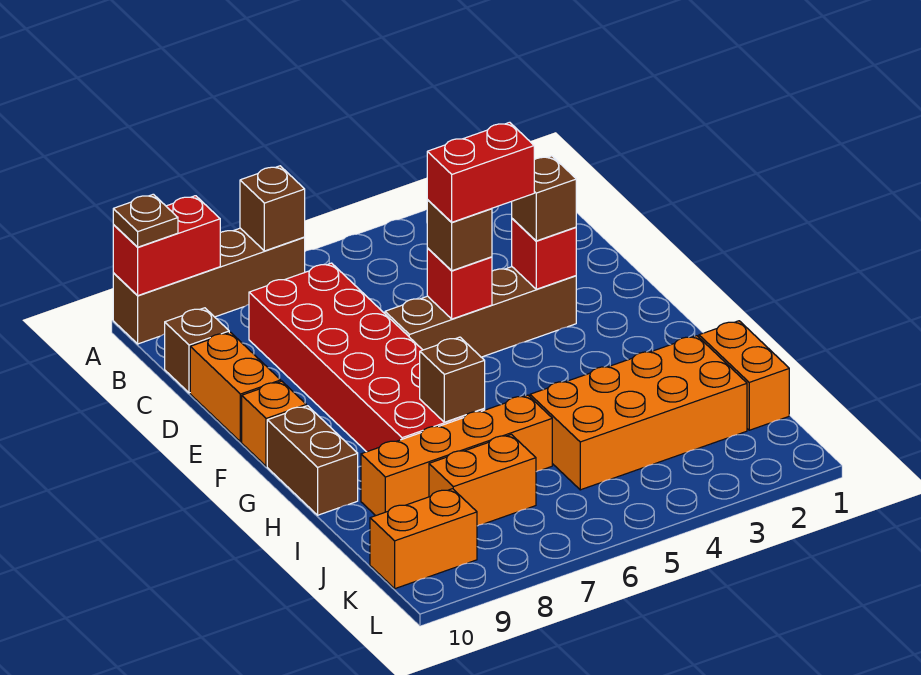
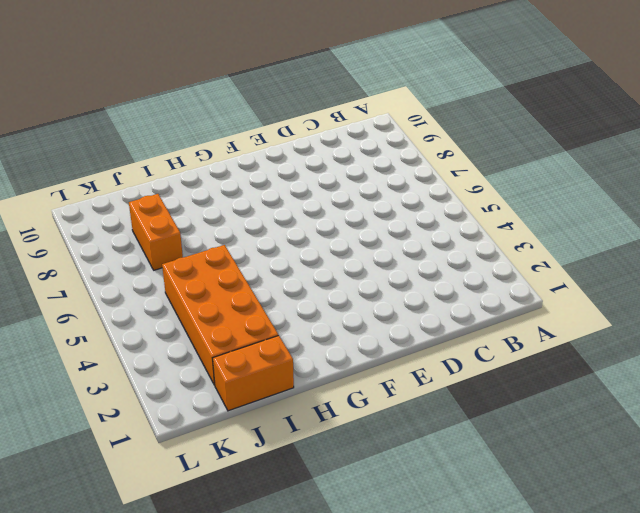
none -> brown 1x4 brick [113,228,305,344]
none -> red 2x6 brick [249,263,485,452]
none -> brown 1x1 brick [165,308,229,393]

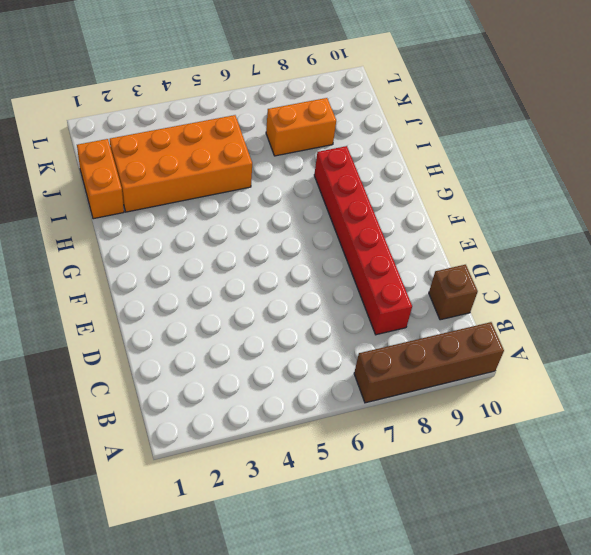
red 1x6 brick [314,146,412,335] -> red 2x6 brick [249,263,485,452]
none -> orange 1x2 brick [190,332,281,442]
none -> brown 1x4 brick [385,267,576,357]
none -> orange 1x1 brick [242,381,306,466]

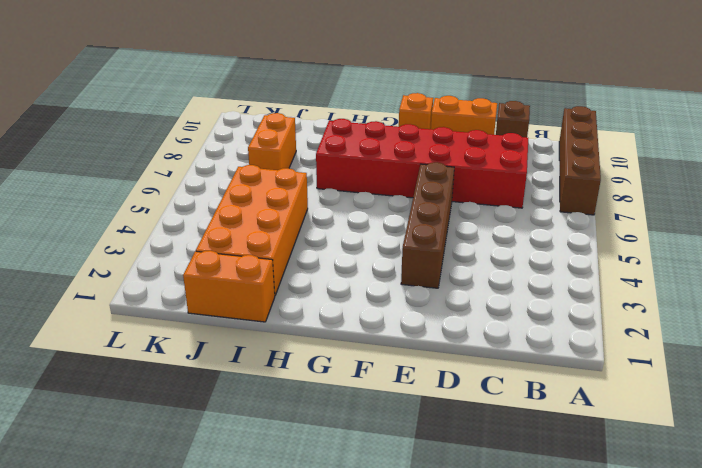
none -> brown 1x2 brick [267,406,358,515]
none -> orange 1x4 brick [361,395,552,516]
none -> orange 1x2 brick [370,489,477,589]

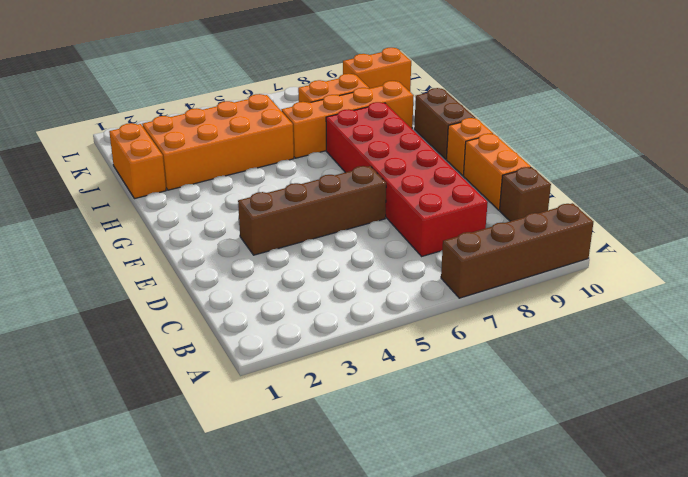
none -> brown 1x1 brick [240,166,305,251]
none -> red 1x2 brick [113,196,220,296]
none -> red 1x1 brick [512,219,576,289]

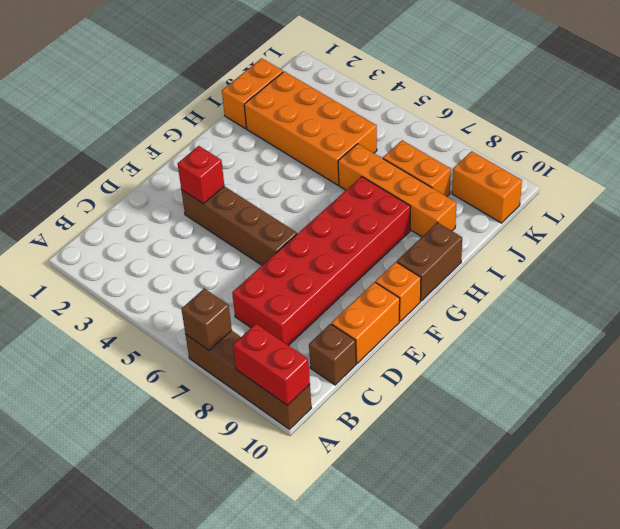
none -> red 1x1 brick [427,248,492,319]
none -> brown 1x1 brick [420,337,485,422]
none -> brown 1x1 plate [113,194,178,247]

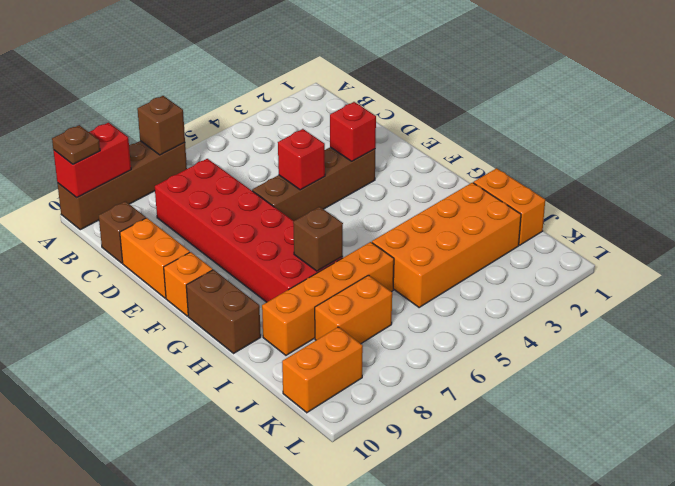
none -> brown 1x1 brick [512,156,576,241]
none -> brown 1x1 brick [427,200,492,271]
none -> red 1x2 brick [427,122,534,222]

